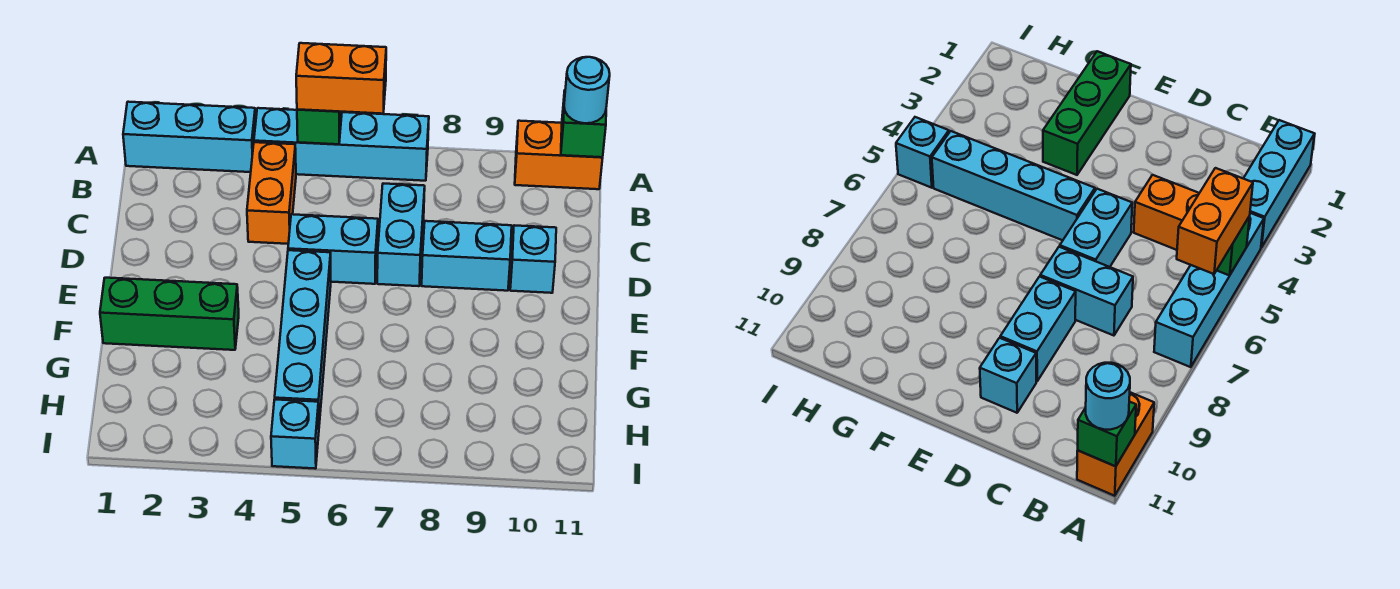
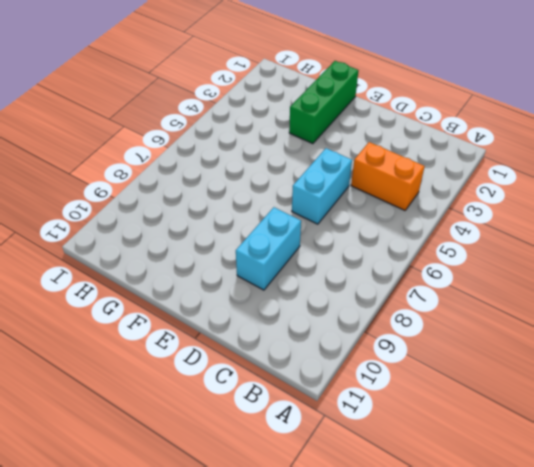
none -> cyan 1x3 brick [123,102,256,172]
none -> cyan 1x4 brick [254,108,429,181]
none -> orange 1x2 brick [515,121,603,189]

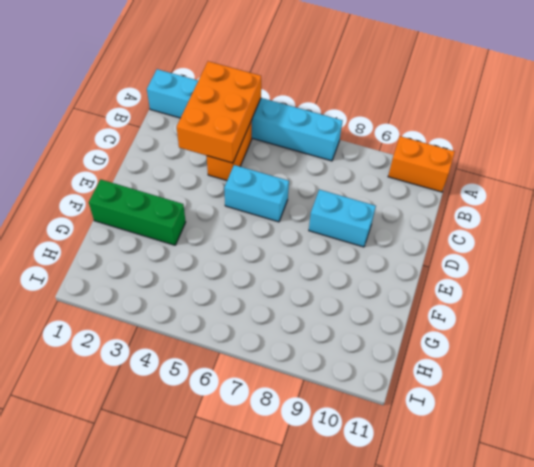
orange 2x3 brick [177,61,261,163] -> none
none -> cyan 1x2 brick [377,184,425,286]
none -> cyan 1x1 brick [510,225,556,293]
none -> cyan 1x4 brick [275,250,331,424]

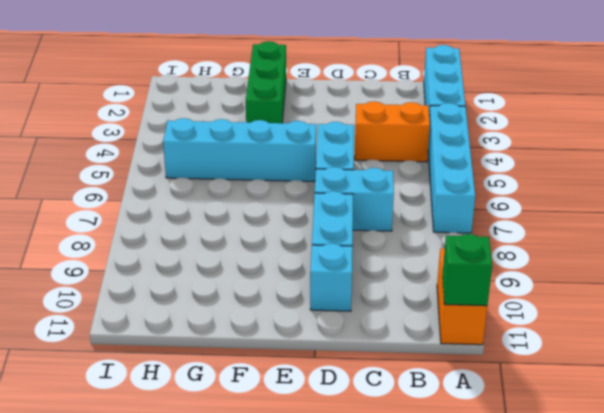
none -> cyan 1x1 brick [271,399,319,469]
none -> green 1x1 brick [297,109,342,144]
none -> orange 1x2 brick [296,43,386,114]

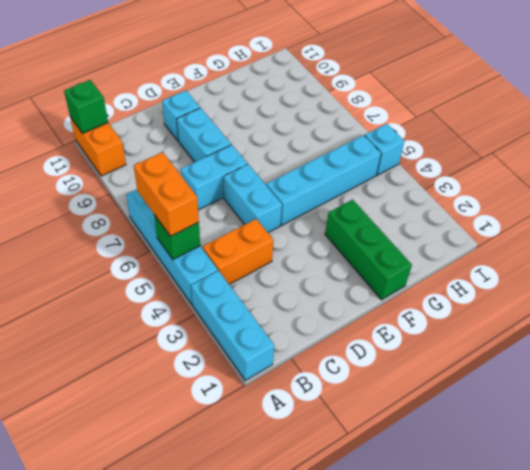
none -> cyan 1x1 round brick [564,57,610,123]

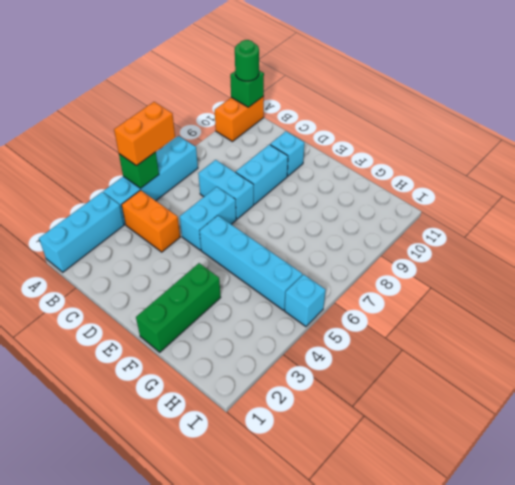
green 1x1 round brick [235,40,259,81] -> cyan 1x1 round brick [564,57,610,123]

